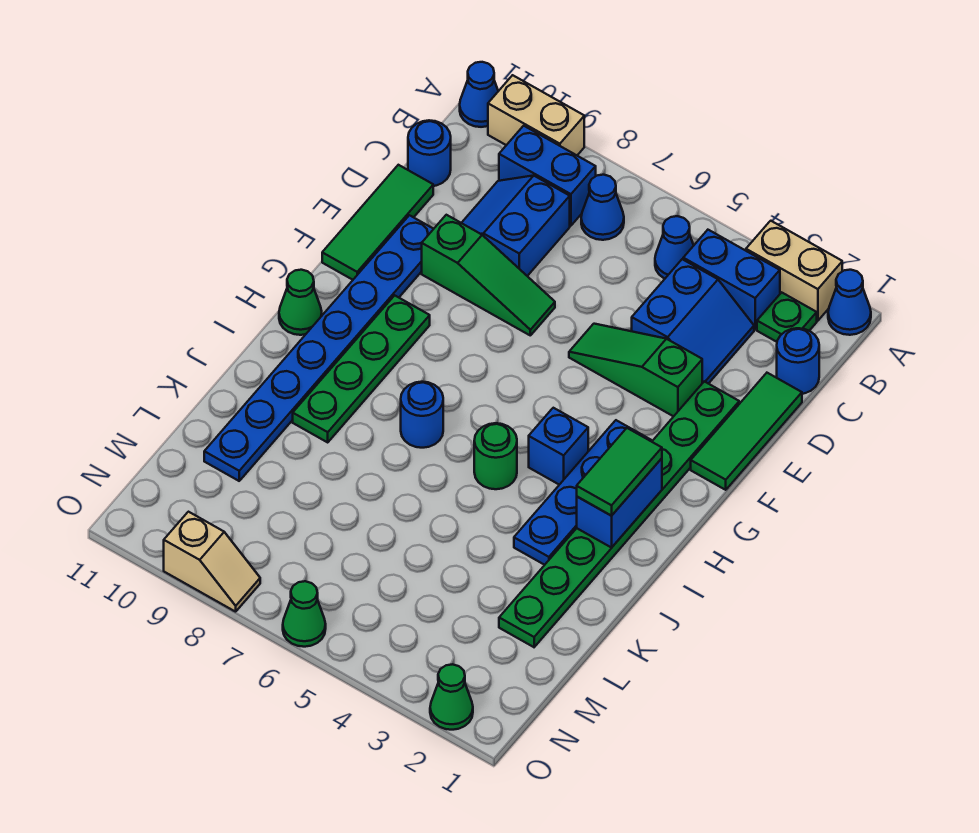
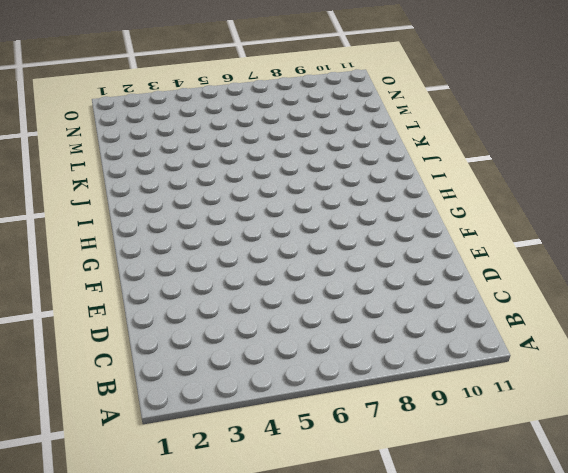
none -> blue 1x1 cone [828,270,871,335]
none -> tan 1x2 brick [746,221,842,321]
none -> tan 1x2 brick [488,75,584,155]
none -> blue 1x1 cone [460,62,498,127]

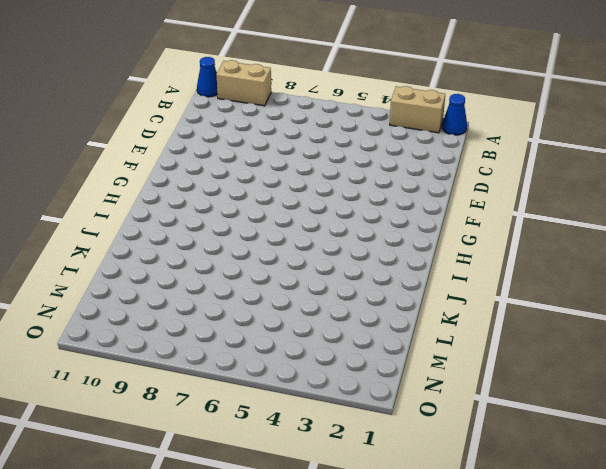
none -> green 1x1 plate [757,292,817,342]
none -> blue 1x2 brick [683,230,780,329]
none -> blue 1x1 cone [655,216,694,279]
none -> blue 1x1 cone [581,175,624,240]

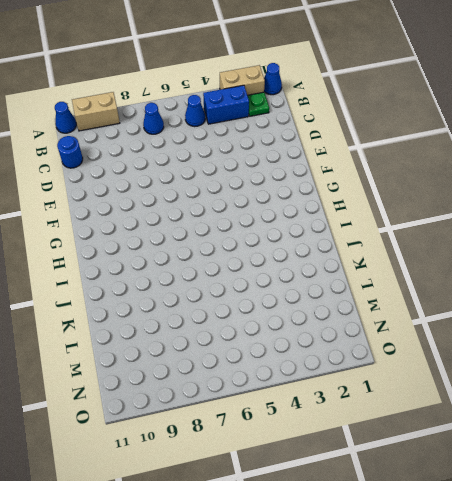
none -> blue 1x2 brick [499,126,596,226]
none -> blue 1x1 round brick [777,328,819,394]
none -> blue 2x2 slope [632,259,754,384]
none -> blue 2x2 slope [462,176,570,276]

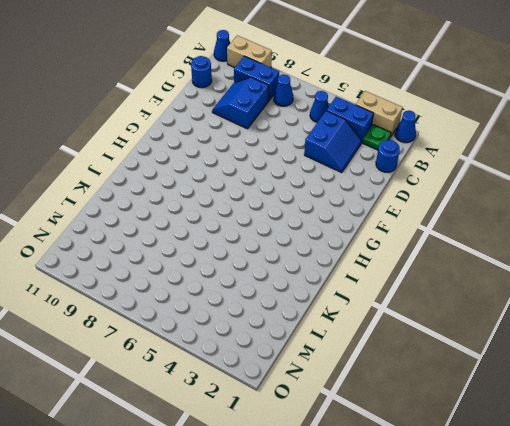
none -> green 1x3 tile [691,373,802,490]
none -> green 1x3 tile [322,165,433,280]
none -> green 1x8 plate [499,381,739,647]
none -> green 1x3 slope [569,324,702,416]

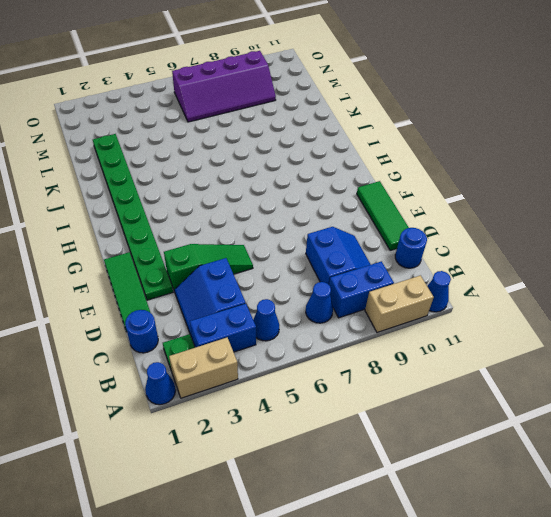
purple 2x4 slope [172,51,276,122] -> none
none -> green 1x3 slope [422,215,555,335]
none -> blue 1x8 plate [204,215,433,481]
none -> blue 1x4 plate [514,420,651,565]
none -> green 1x4 plate [293,295,430,442]

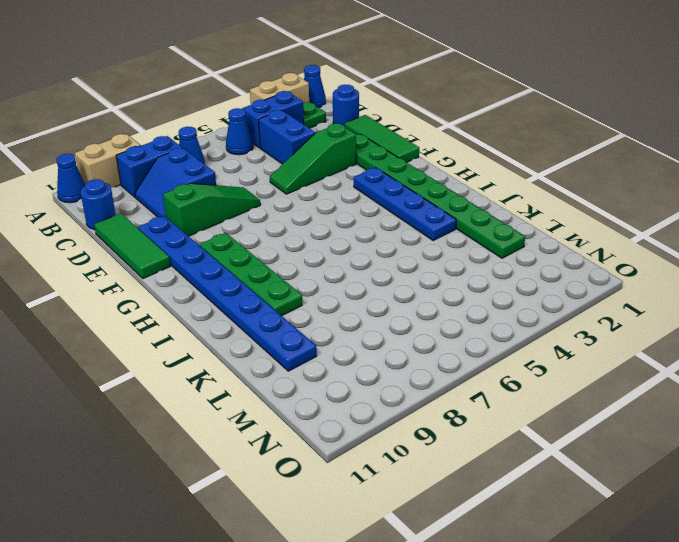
none -> blue 1x1 brick [529,408,588,485]
none -> green 1x1 cone [279,270,322,335]
none -> green 1x1 round brick [474,423,517,489]
none -> blue 1x1 round brick [401,382,443,448]

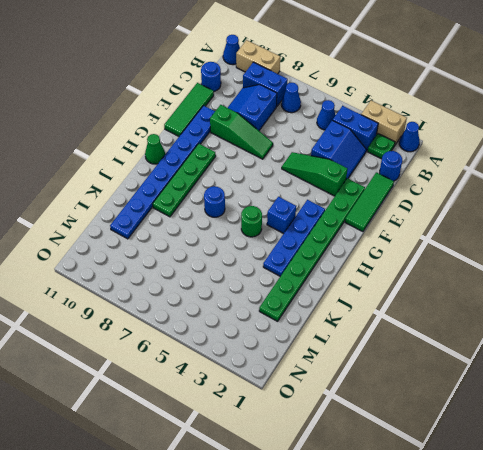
none -> green 1x1 cone [430,664,473,730]
none -> green 1x1 cone [283,581,326,647]
none -> tan 1x2 slope [164,512,260,612]
none -> blue 1x2 brick [577,458,662,548]

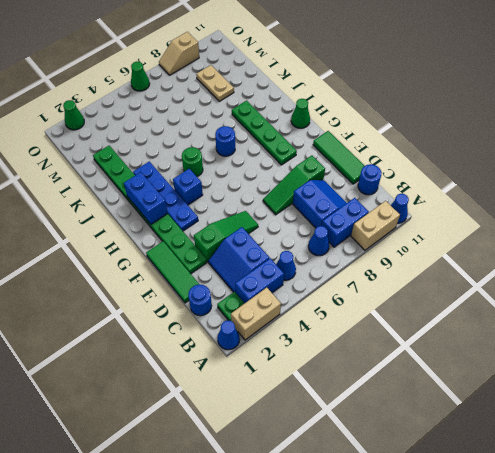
tan 1x2 plate [196,65,234,101] -> none
none -> blue 1x8 plate [204,215,433,481]
none -> green 1x2 tile [577,428,662,516]

